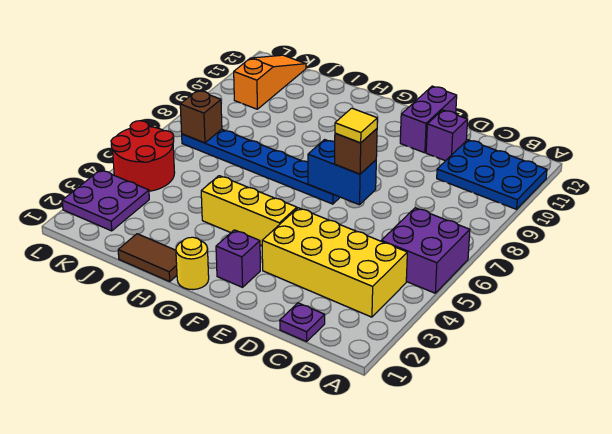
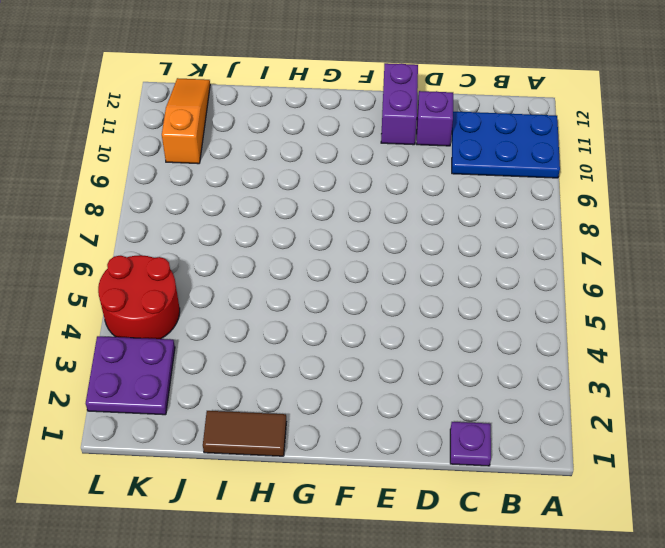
none -> purple 2x2 brick [381,208,470,293]
none -> yellow 2x4 brick [262,208,407,317]
none -> purple 1x1 brick [216,230,260,287]

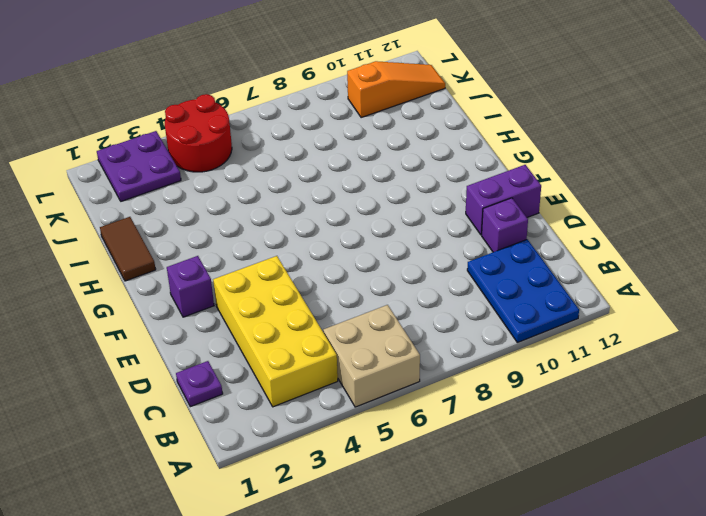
tan 2x2 brick [323,305,420,407] -> purple 2x2 brick [381,208,470,293]
none -> yellow 1x3 brick [201,176,297,246]
none -> blue 1x6 plate [182,129,340,204]
none -> yellow 1x1 round brick [176,237,209,290]

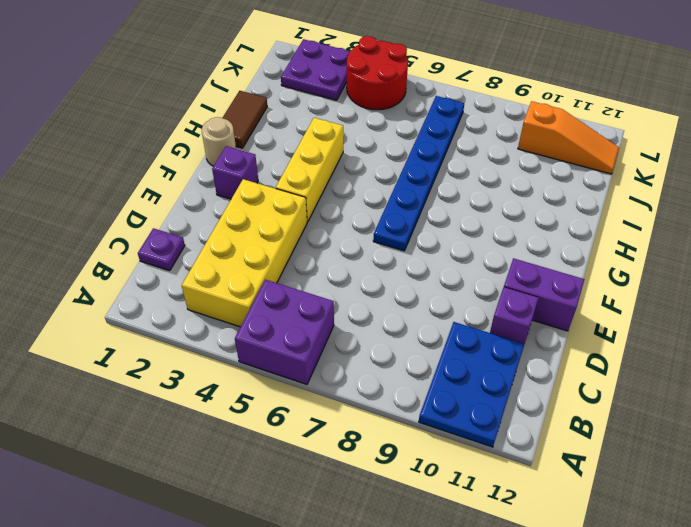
tan 1x1 round brick [202,117,236,166] -> yellow 1x1 round brick [176,237,209,290]
none -> blue 1x2 brick [308,140,376,205]
none -> brown 1x1 brick [180,90,222,143]
none -> brown 1x1 brick [335,129,377,174]

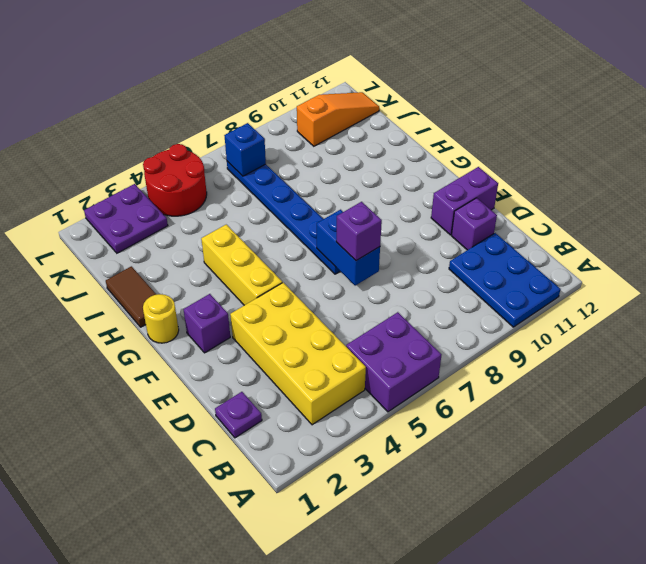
purple 1x1 brick [336,202,382,261] -> brown 1x1 brick [335,129,377,174]
blue 1x1 brick [224,123,266,176] -> brown 1x1 brick [180,90,222,143]
none -> yellow 1x1 tile [335,108,377,143]

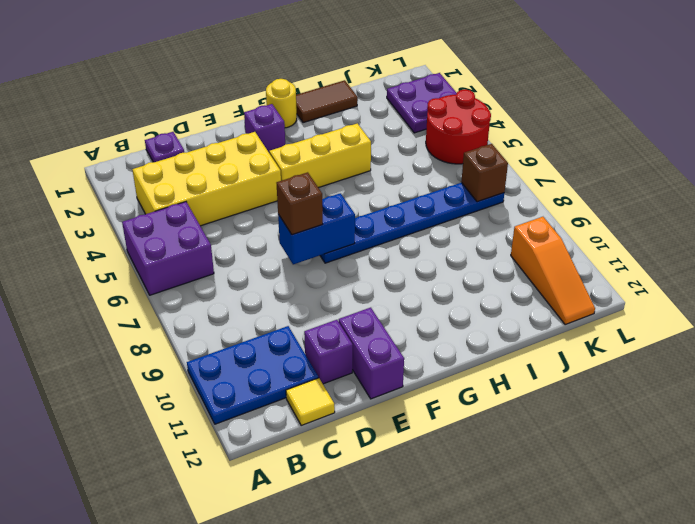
yellow 1x1 tile [286,378,335,425] -> yellow 1x1 tile moved to [335,108,377,143]

